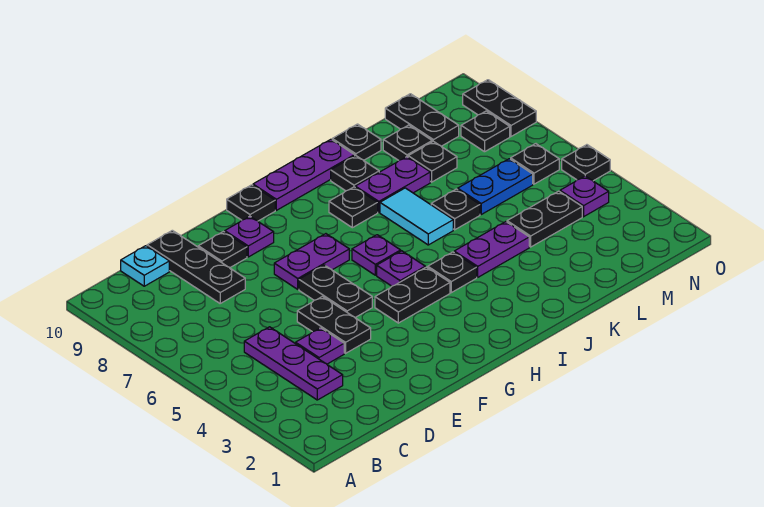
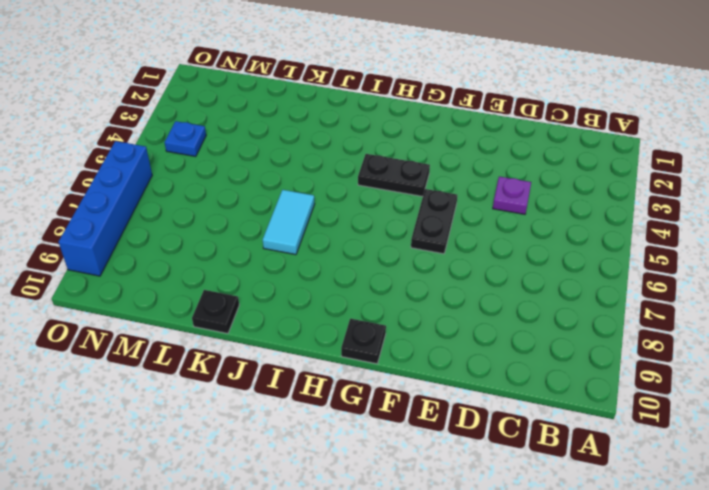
blue 1x1 plate [165,121,206,157] -> purple 1x1 plate [560,176,609,217]
blue 1x4 brick [58,141,152,276] -> black 1x2 plate [463,80,536,136]
none -> purple 1x3 plate [244,327,343,400]
none -> cyan 1x1 plate [121,246,169,286]
none -> black 1x3 plate [147,230,245,303]
none -> black 1x2 plate [297,296,371,353]

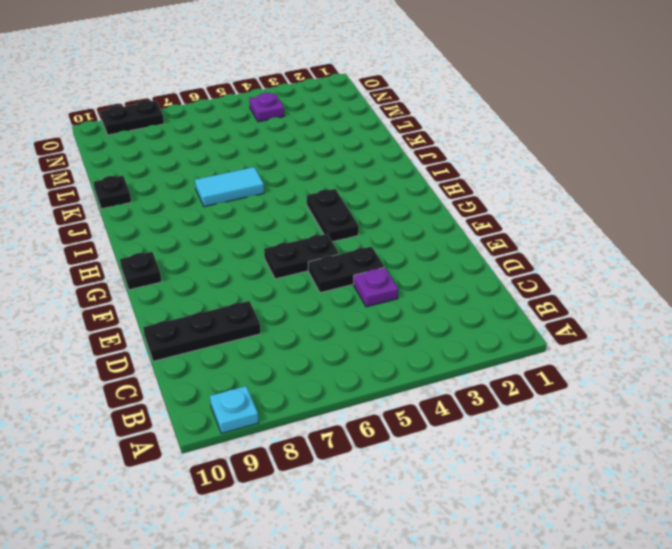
cyan 1x1 plate [210,386,259,434] -> cyan 1x1 plate moved to [121,246,169,286]
none -> purple 1x3 plate [244,327,343,400]
none -> black 1x1 plate [198,232,247,268]
none -> purple 1x2 plate [274,234,349,289]
none -> purple 1x1 plate [225,216,274,257]

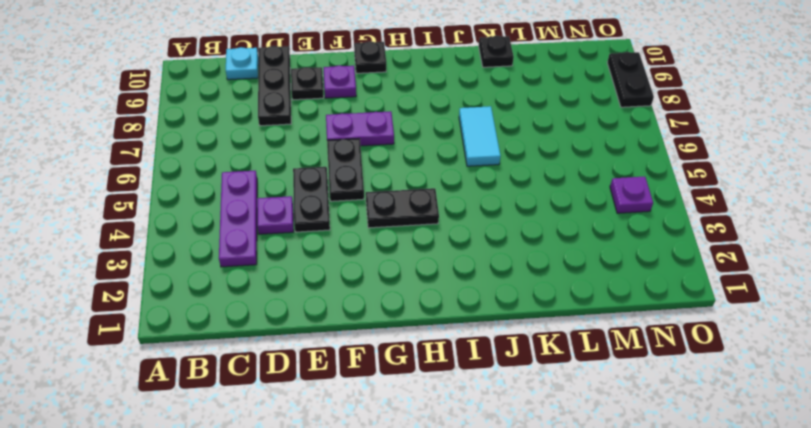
none -> purple 1x1 plate [377,251,425,286]
none -> purple 1x1 plate [352,235,401,275]
none -> purple 1x3 plate [253,139,355,210]
none -> black 1x1 plate [428,252,477,293]

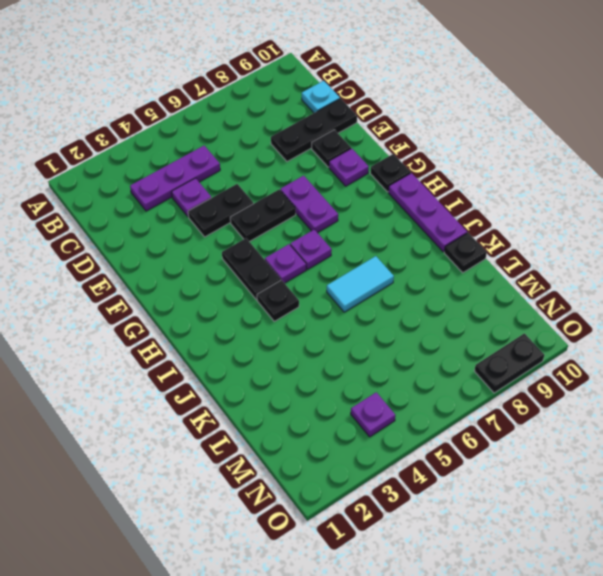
none -> black 1x1 plate [329,187,378,228]
none -> purple 1x2 plate [454,222,529,277]
none -> purple 1x2 plate [355,157,430,212]
none -> black 1x1 plate [331,156,379,191]

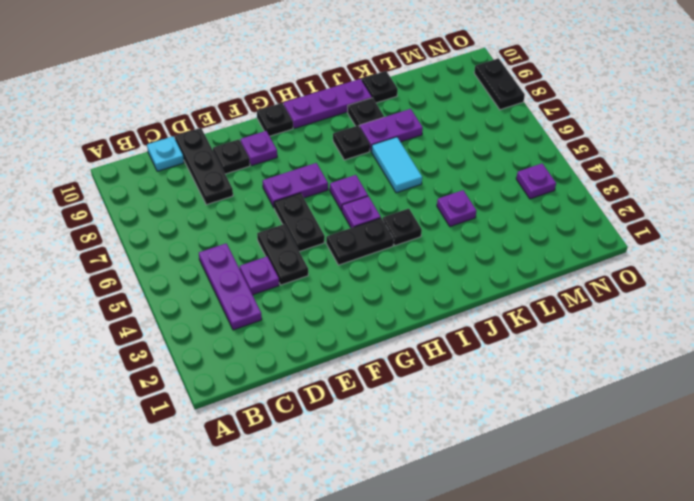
purple 1x1 plate [437,190,476,227] -> purple 1x2 plate [454,222,529,277]
none -> black 1x1 plate [431,189,480,230]
none -> black 1x2 plate [507,191,582,247]
none -> blue 1x2 plate [458,159,533,214]
none -> black 1x1 plate [408,141,457,182]

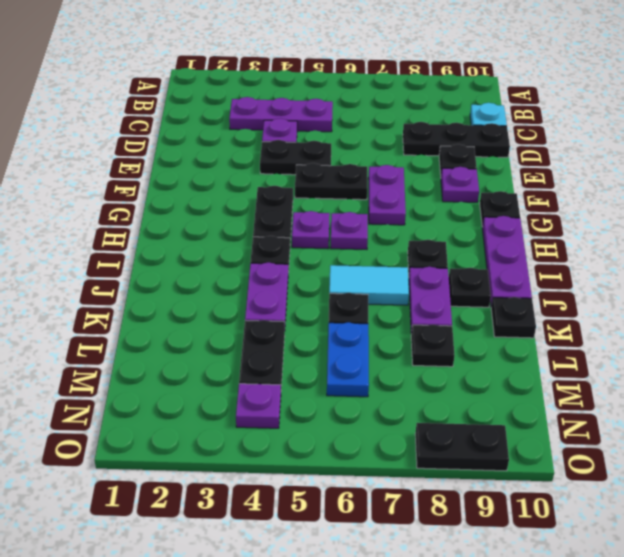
none -> black 1x1 plate [383,125,432,160]
none -> black 1x2 plate [385,94,459,146]
none -> black 1x1 plate [511,144,559,184]
none -> black 1x1 plate [461,111,510,152]

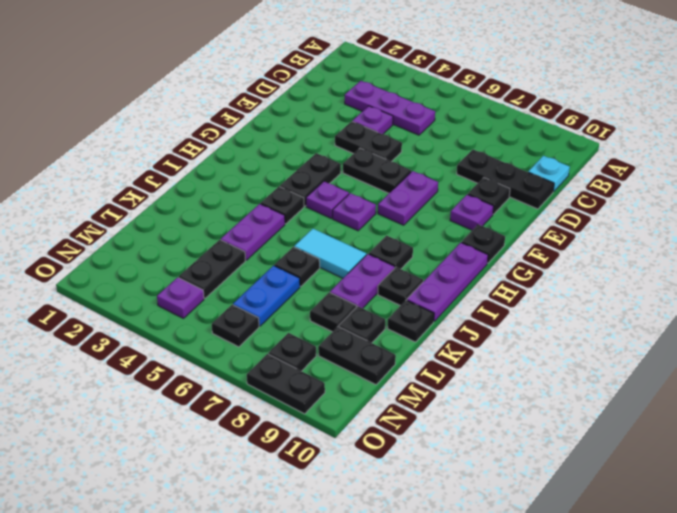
none -> black 1x1 plate [562,145,610,181]

